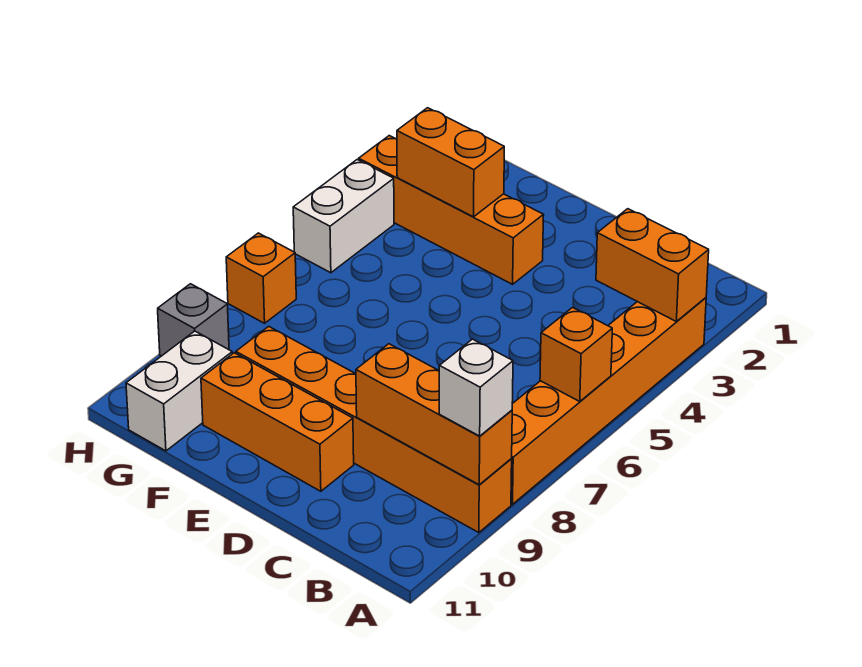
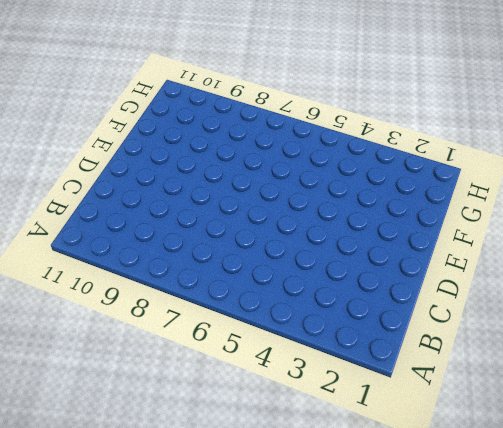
none -> orange 1x6 brick [511,298,706,504]
none -> orange 1x6 brick [236,326,512,533]
none -> orange 1x3 brick [201,353,354,491]

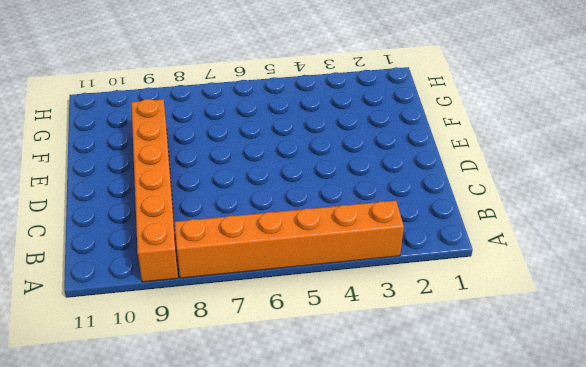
none -> orange 1x3 brick [201,353,354,491]
none -> orange 1x4 brick [359,136,544,284]
none -> white 1x2 brick [126,331,232,451]

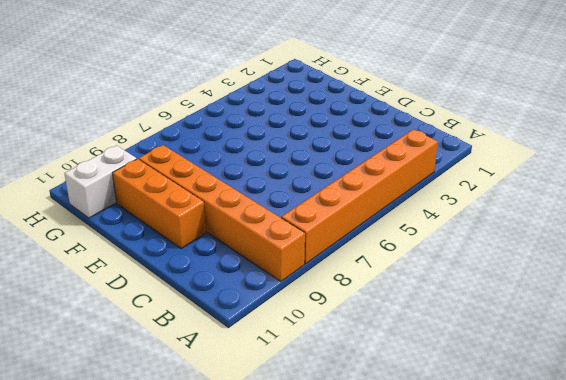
none -> orange 1x4 brick [359,136,544,284]
none -> white 1x2 brick [293,160,394,273]
none -> orange 1x1 brick [226,233,296,323]

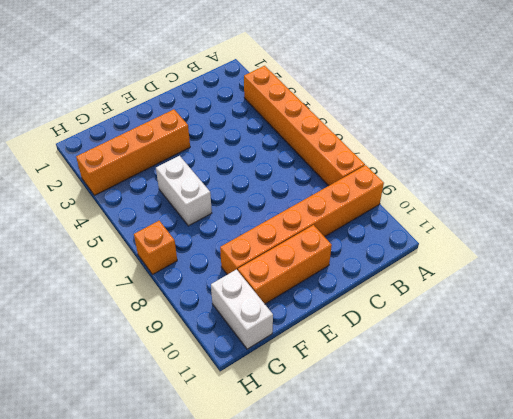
white 1x2 brick [156,156,212,226] -> white 1x2 brick moved to [293,160,394,273]
none -> grey 1x1 brick [158,284,229,356]
none -> orange 1x2 brick [596,209,709,321]
none -> orange 1x1 brick [540,308,612,402]

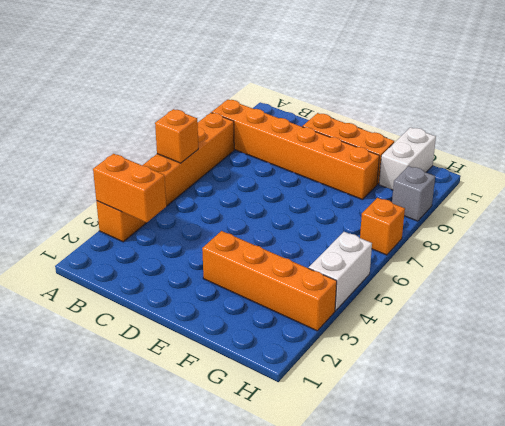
none -> orange 1x3 brick [356,344,512,485]
none -> orange 1x2 brick [397,108,504,217]
none -> white 1x1 brick [439,339,513,436]

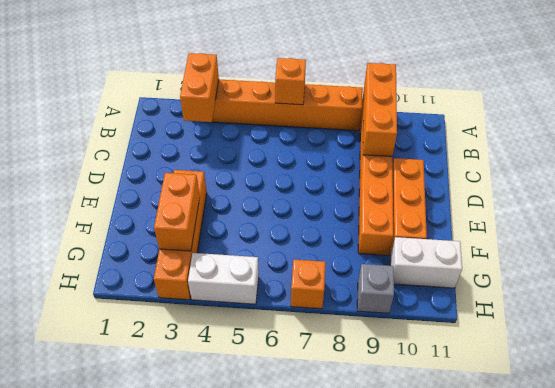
none -> white 1x1 brick [439,339,513,436]

